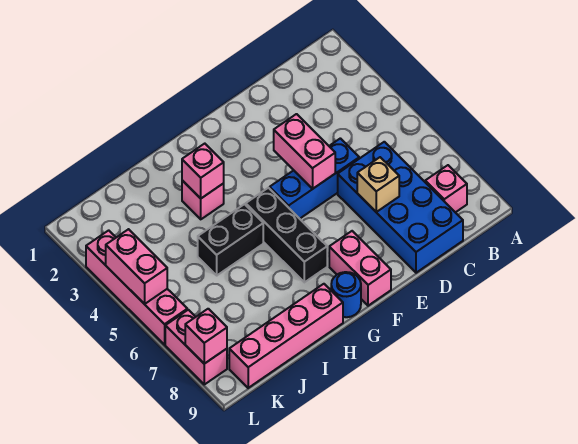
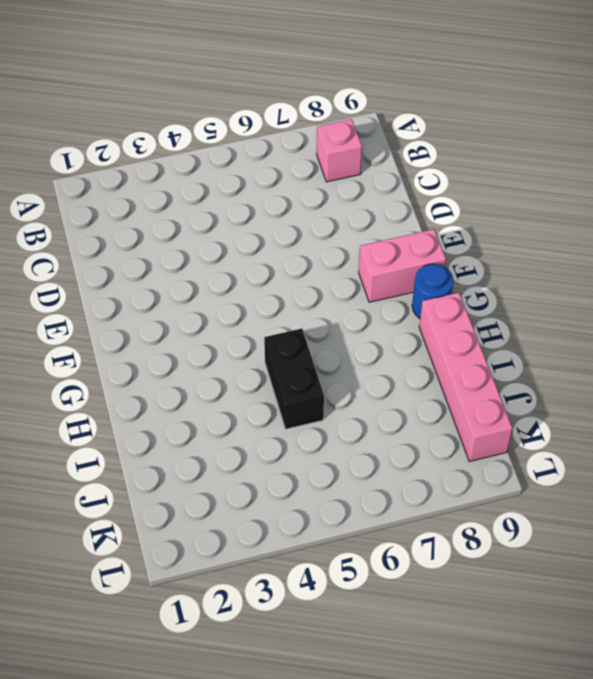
none -> blue 2x4 brick [338,142,463,273]
none -> blue 1x3 brick [270,138,359,219]
none -> black 1x3 brick [246,188,327,282]

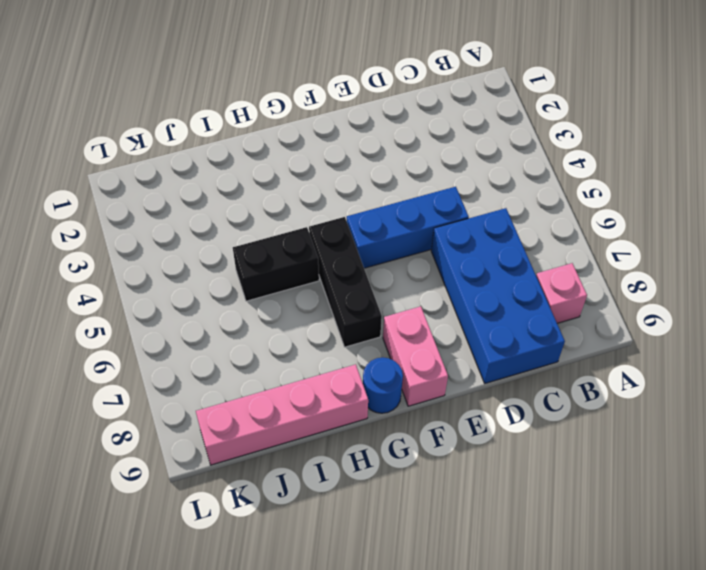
none -> pink 1x1 brick [182,180,224,219]
none -> pink 1x4 brick [86,230,187,345]
none -> pink 1x2 brick [165,310,227,384]

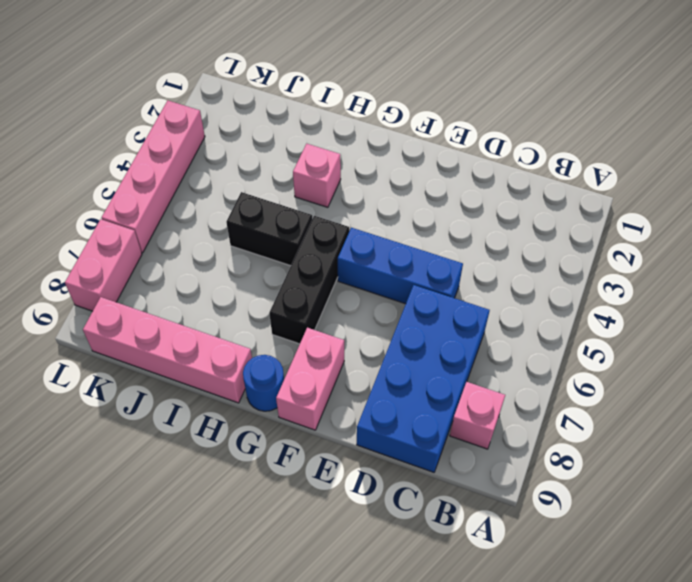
none -> tan 1x1 brick [357,157,399,212]
none -> pink 1x2 brick [274,114,335,189]
none -> pink 1x1 brick [182,144,224,198]

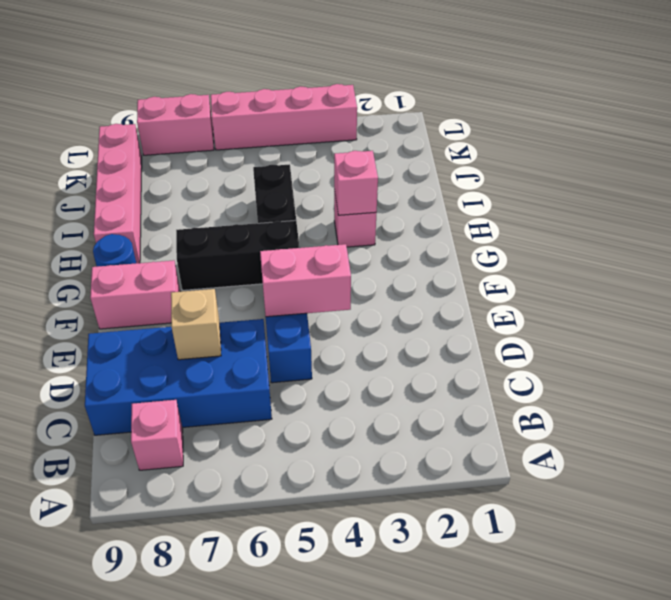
none -> pink 1x2 brick [106,229,167,304]
none -> pink 1x1 brick [185,309,227,364]

